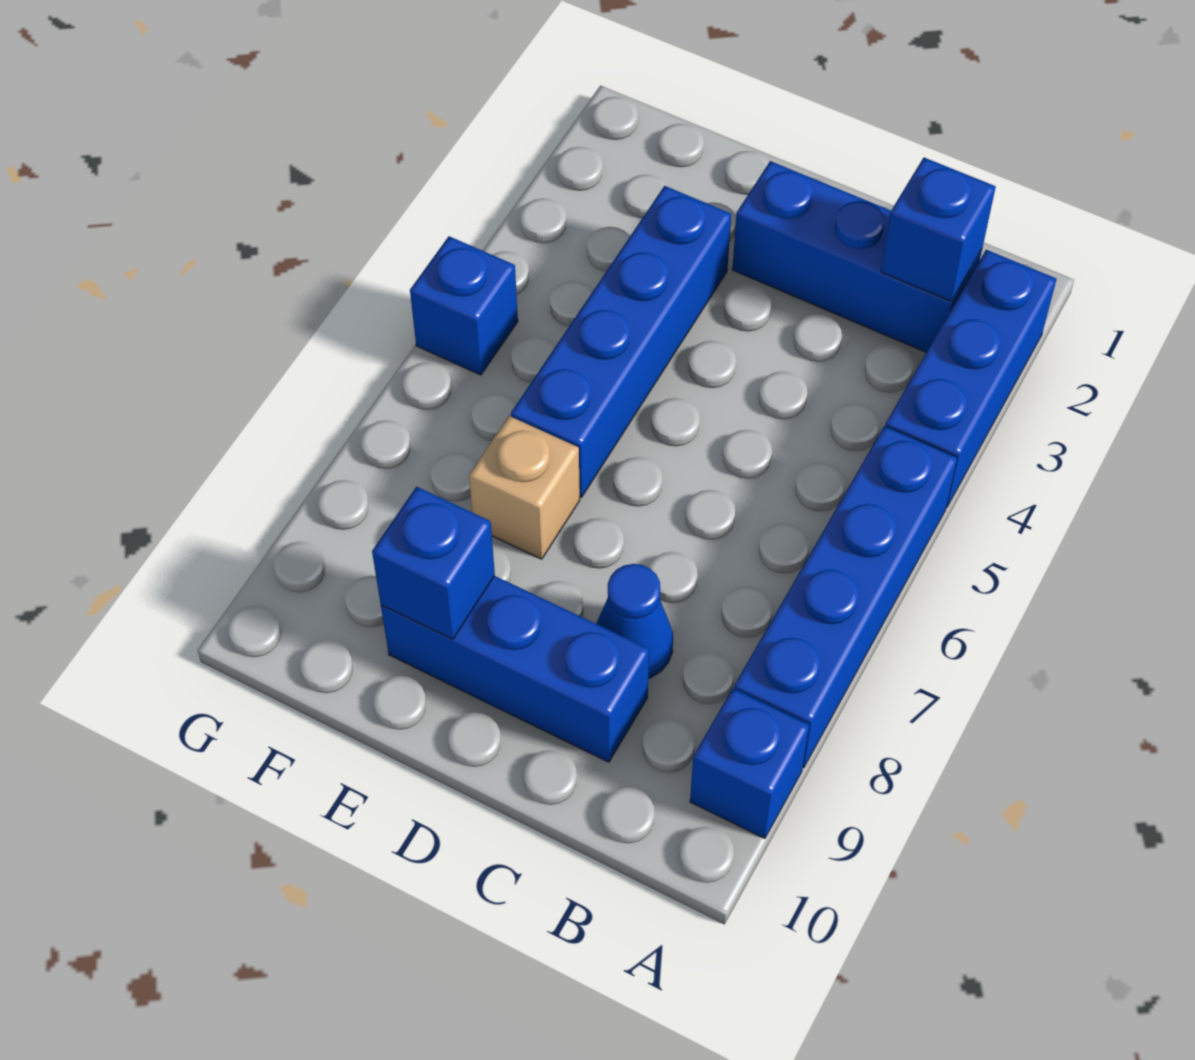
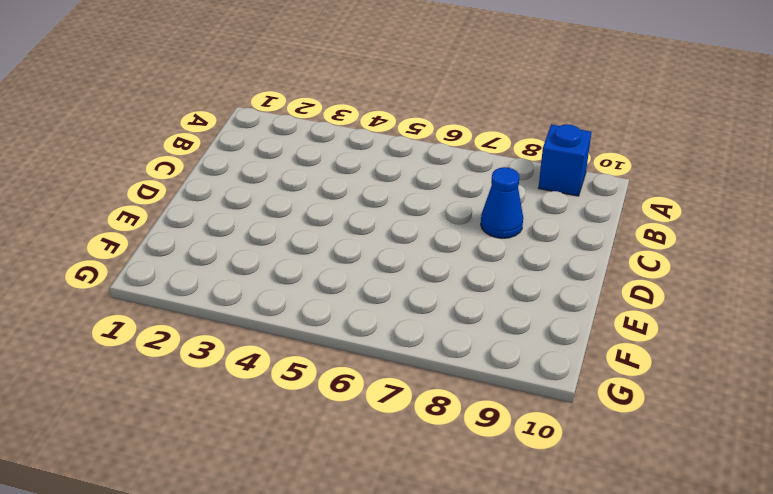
none -> blue 1x3 brick [885,250,1056,507]
none -> blue 1x4 brick [734,426,957,768]

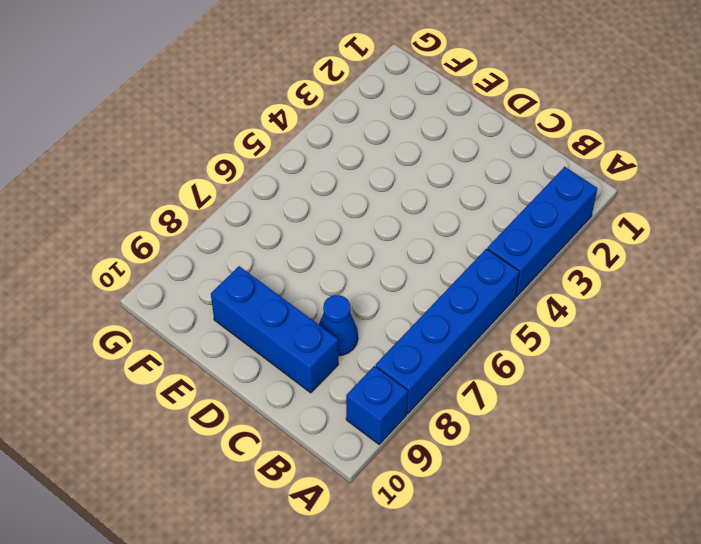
none -> blue 1x3 brick [732,161,982,353]
none -> blue 1x4 brick [511,186,731,498]

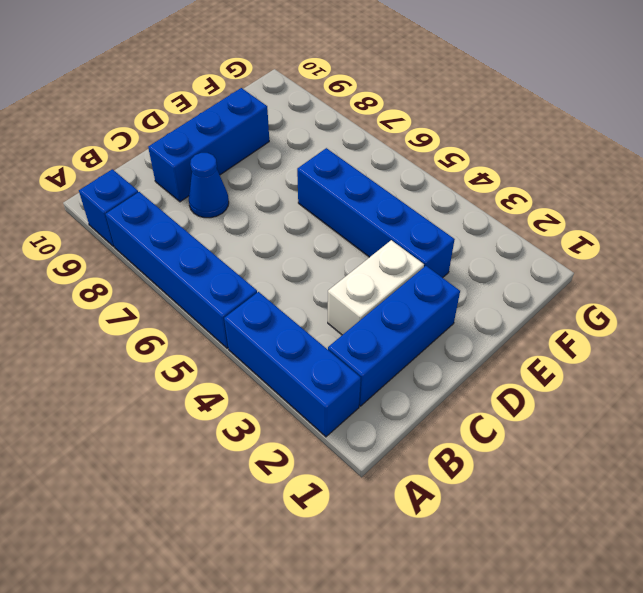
white 1x2 brick [328,240,424,335] -> none
none -> tan 1x1 brick [469,416,580,559]
none -> blue 1x1 brick [410,236,518,375]

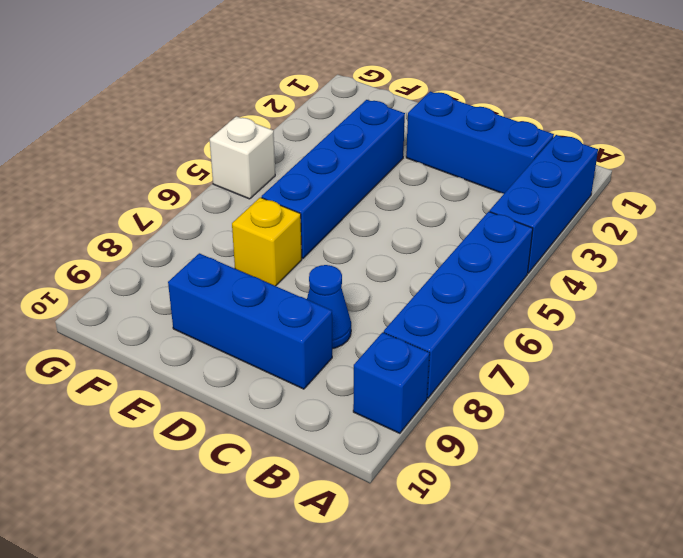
yellow 1x1 brick [232,197,302,286] -> tan 1x1 brick [469,416,580,559]
white 1x1 brick [210,116,275,199] -> blue 1x1 brick [410,236,518,375]
none -> blue 1x1 brick [881,158,996,301]
none -> blue 1x1 brick [372,487,495,639]

